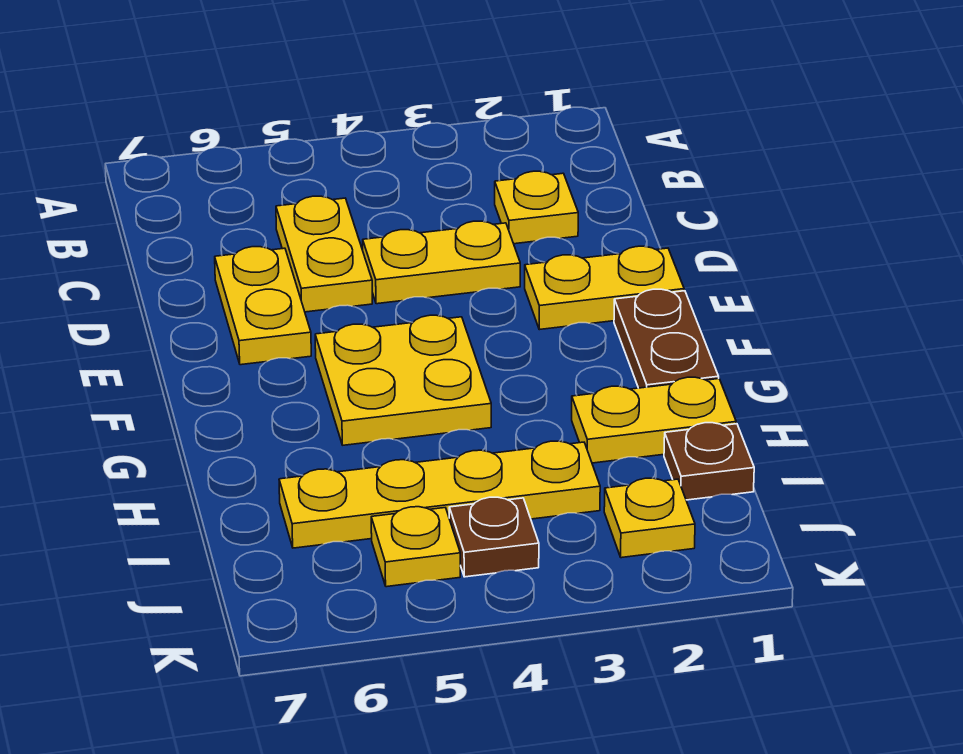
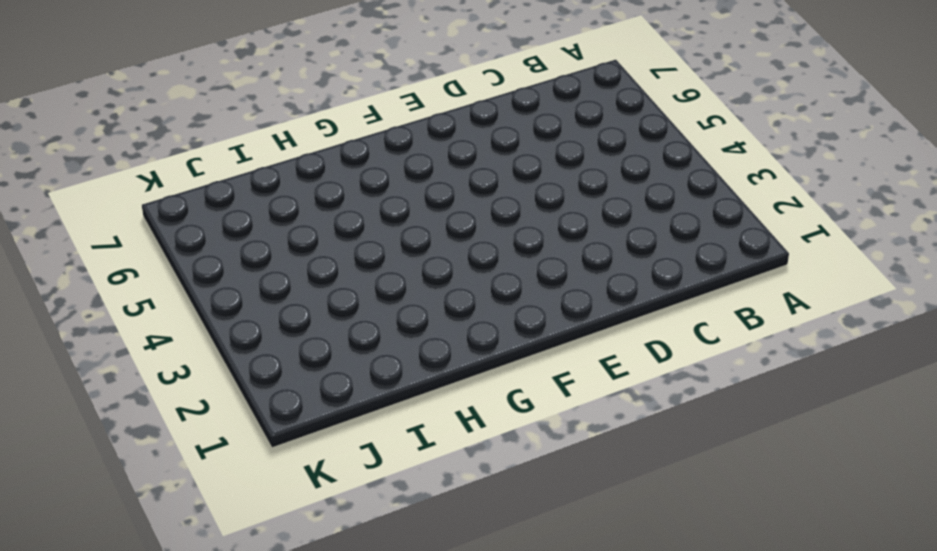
none -> yellow 1x1 plate [495,171,578,244]
none -> yellow 1x2 plate [276,196,372,312]
none -> yellow 1x2 plate [363,221,520,304]

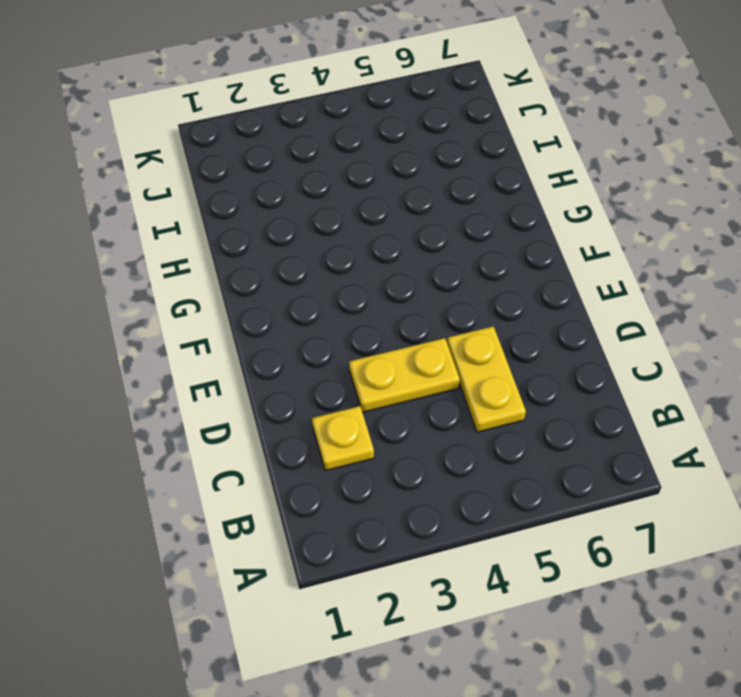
none -> yellow 1x2 plate [215,247,311,365]
none -> yellow 1x2 plate [525,246,684,330]
none -> brown 1x2 plate [614,289,719,388]

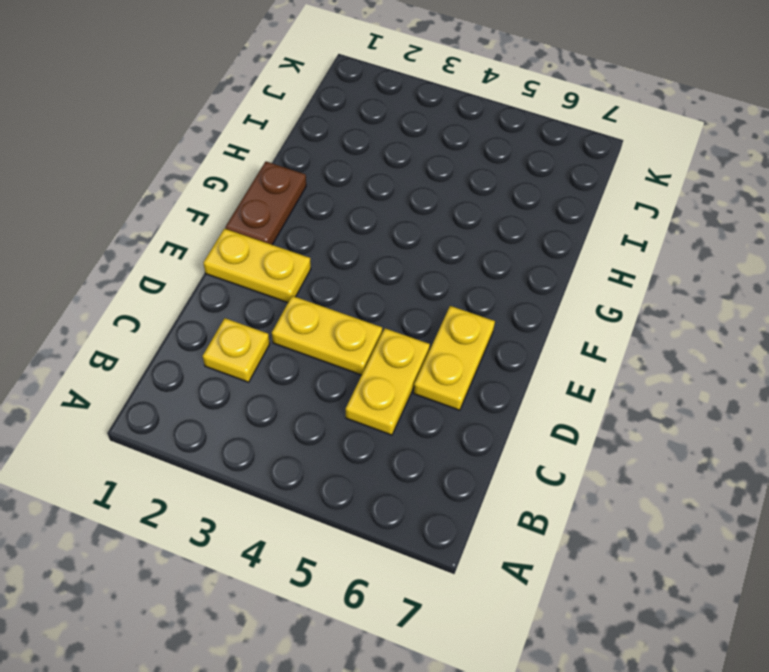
none -> yellow 2x2 plate [315,315,491,445]
none -> yellow 1x2 plate [572,377,736,463]
none -> brown 1x1 plate [664,423,754,500]

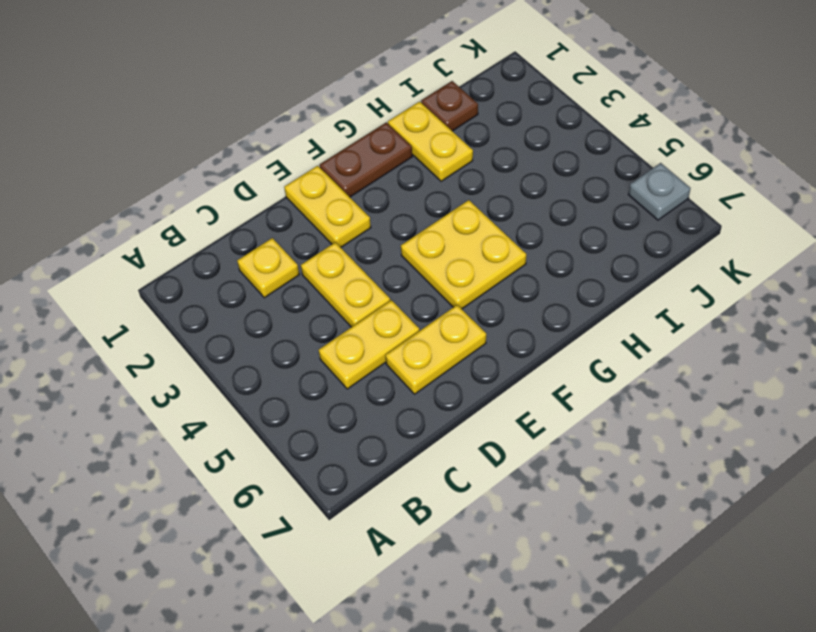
grey 1x1 plate [628,163,691,220] -> none
none -> yellow 1x4 plate [279,441,600,548]
none -> yellow 1x1 plate [604,478,695,558]
none -> brown 1x1 plate [449,497,539,577]

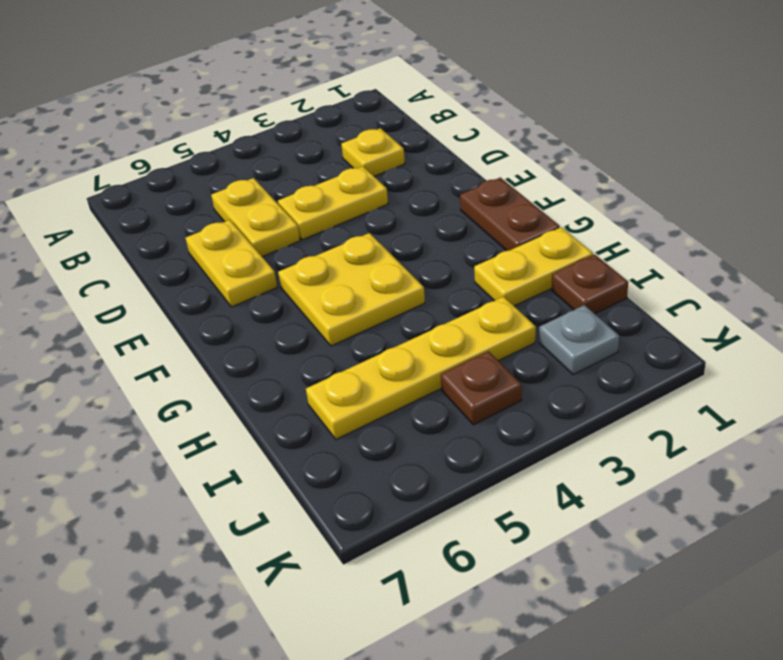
grey 1x1 plate [539,305,619,375] -> yellow 1x1 plate [604,478,695,558]
none -> yellow 1x2 plate [525,246,684,330]
none -> yellow 1x1 plate [371,507,460,587]

